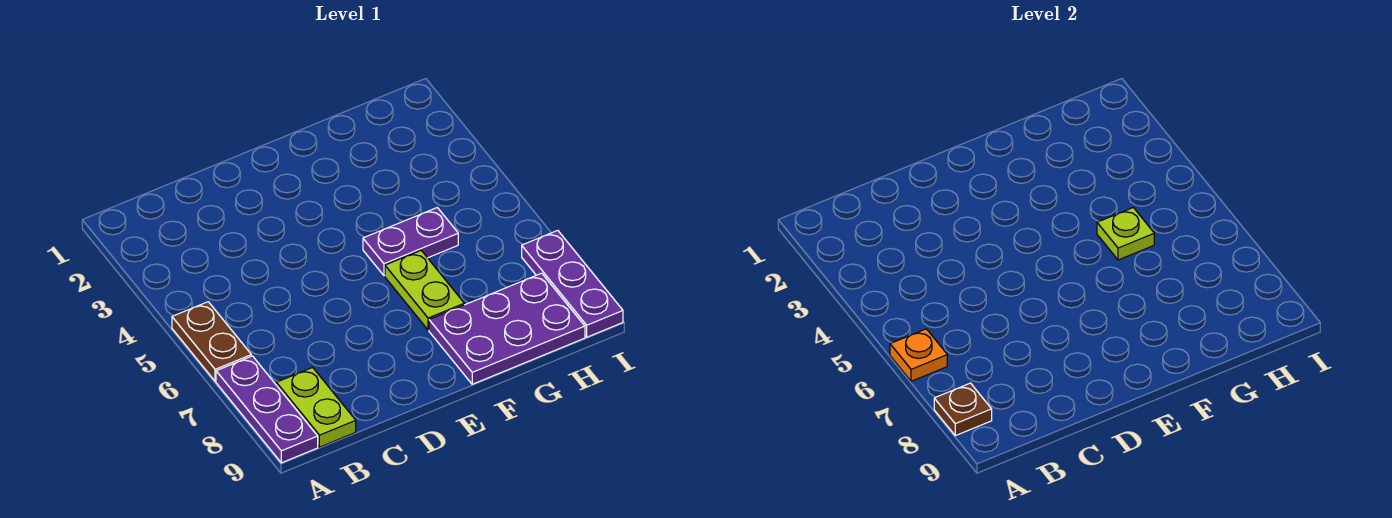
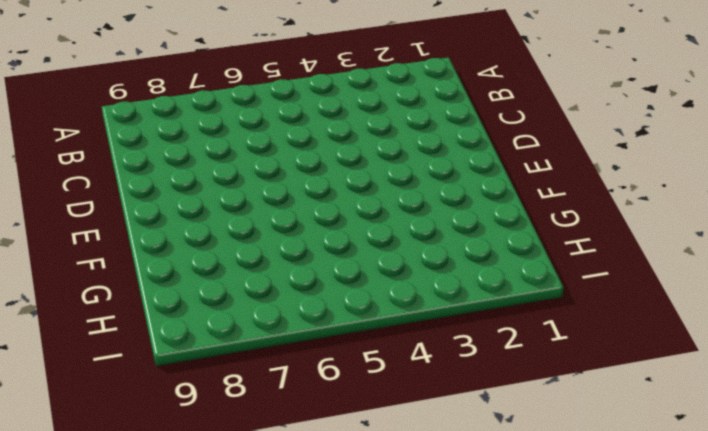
none -> brown 1x2 plate [172,302,251,381]
none -> purple 1x3 plate [216,356,318,463]

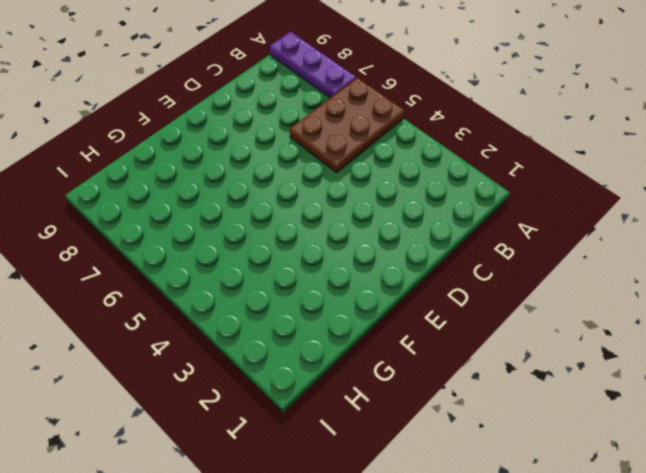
brown 2x3 plate [290,78,404,173] -> brown 1x2 plate [172,302,251,381]
none -> lime 1x2 plate [276,367,356,447]
none -> purple 1x2 plate [363,208,458,276]

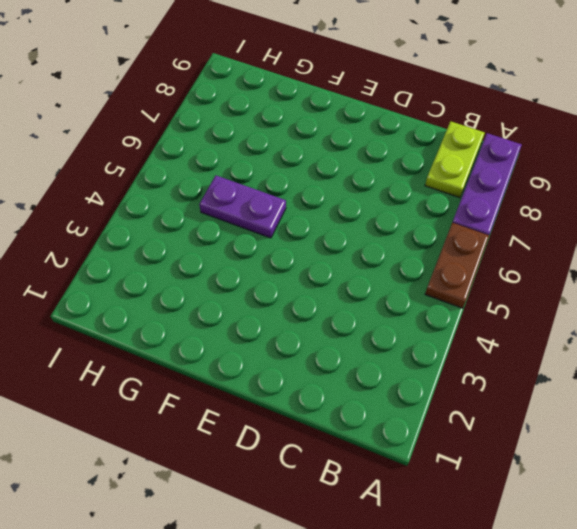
none -> lime 1x2 plate [385,251,464,330]
none -> purple 2x3 plate [429,273,585,384]

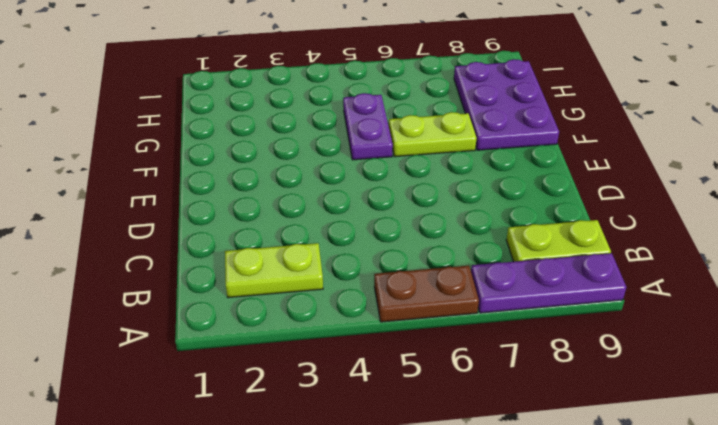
lime 1x2 plate [225,243,323,298] -> none
none -> purple 1x3 plate [522,230,623,337]
none -> orange 1x1 plate [890,329,947,381]

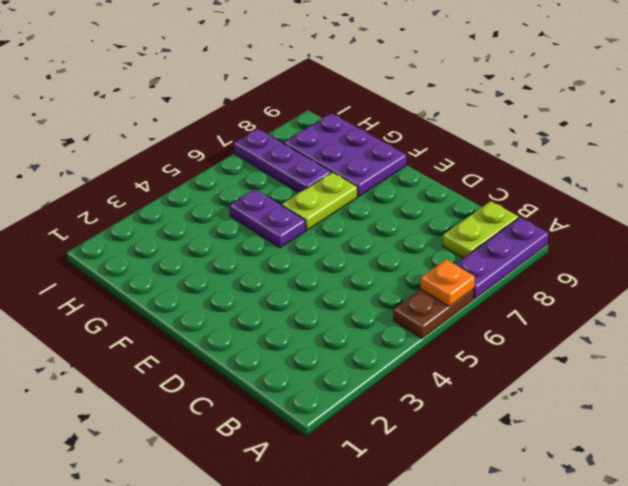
purple 1x3 plate [234,129,331,193] -> purple 1x3 plate turned to [522,230,623,337]
none -> brown 1x1 plate [934,383,992,436]
none -> lime 1x1 plate [1097,208,1154,260]

